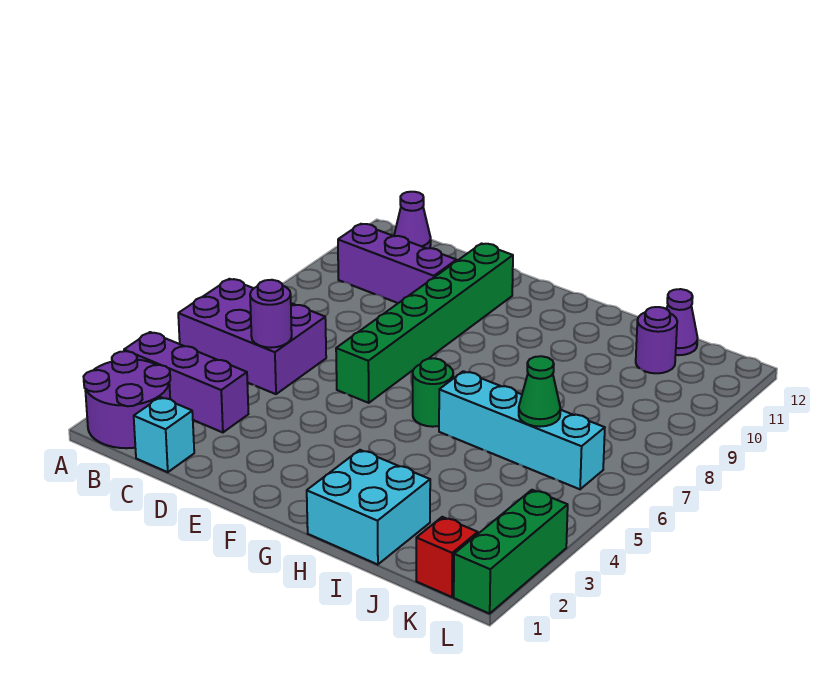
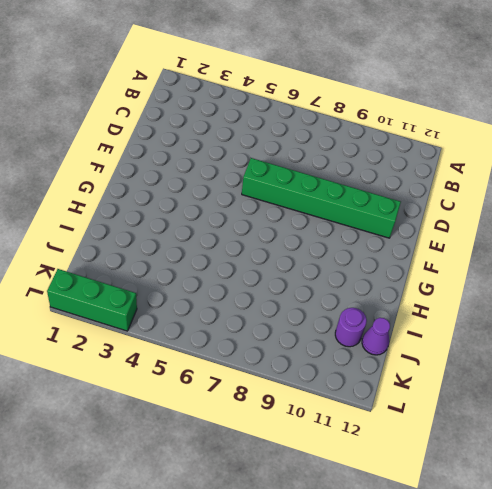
none -> purple 2x2 round brick [83,351,170,448]
none -> purple 1x3 brick [124,332,248,433]
none -> purple 2x3 brick [178,279,326,394]

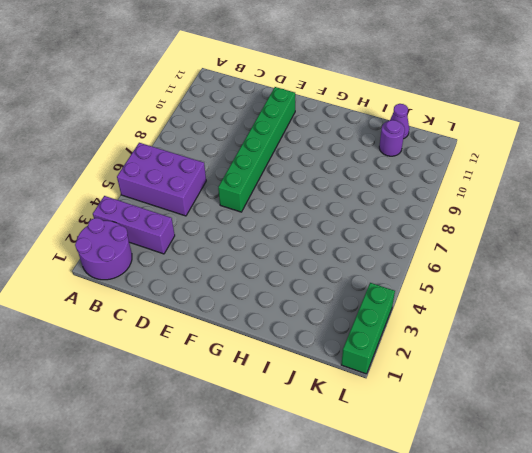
none -> purple 1x3 brick [338,224,457,303]
none -> purple 1x1 cone [394,192,431,248]
none -> cyan 1x1 brick [134,397,194,472]

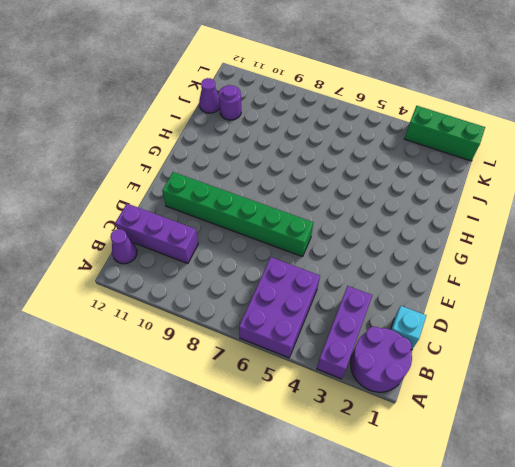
purple 1x3 brick [115,204,198,264] -> purple 1x3 brick turned to [338,224,457,303]
none -> green 1x1 round brick [413,358,453,427]
none -> cyan 2x2 brick [307,450,430,565]
none -> cyan 1x4 brick [439,371,605,489]

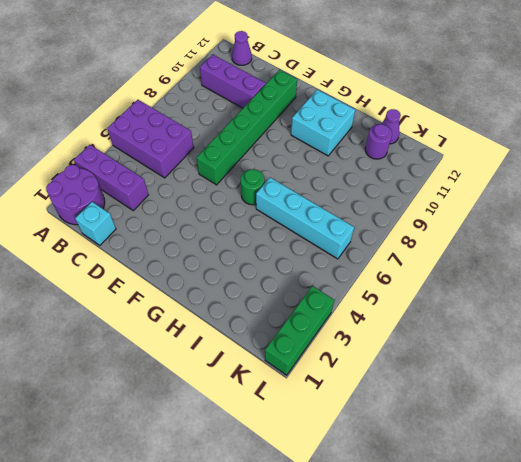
cyan 2x2 brick [291,90,355,156] -> cyan 2x2 brick moved to [307,450,430,565]
none -> red 1x1 brick [416,517,478,597]
none -> purple 1x1 round brick [250,280,292,348]
none -> green 1x1 cone [519,356,560,427]

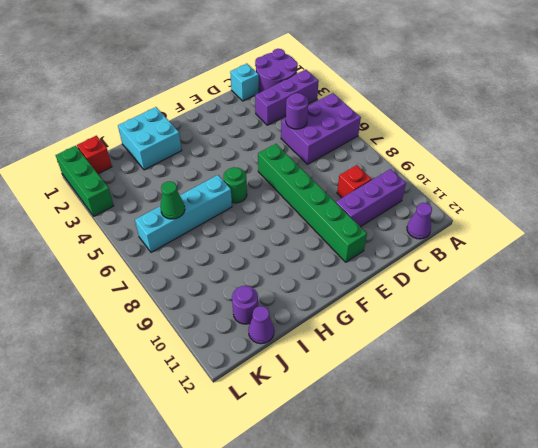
red 1x1 brick [337,165,372,198] -> none

